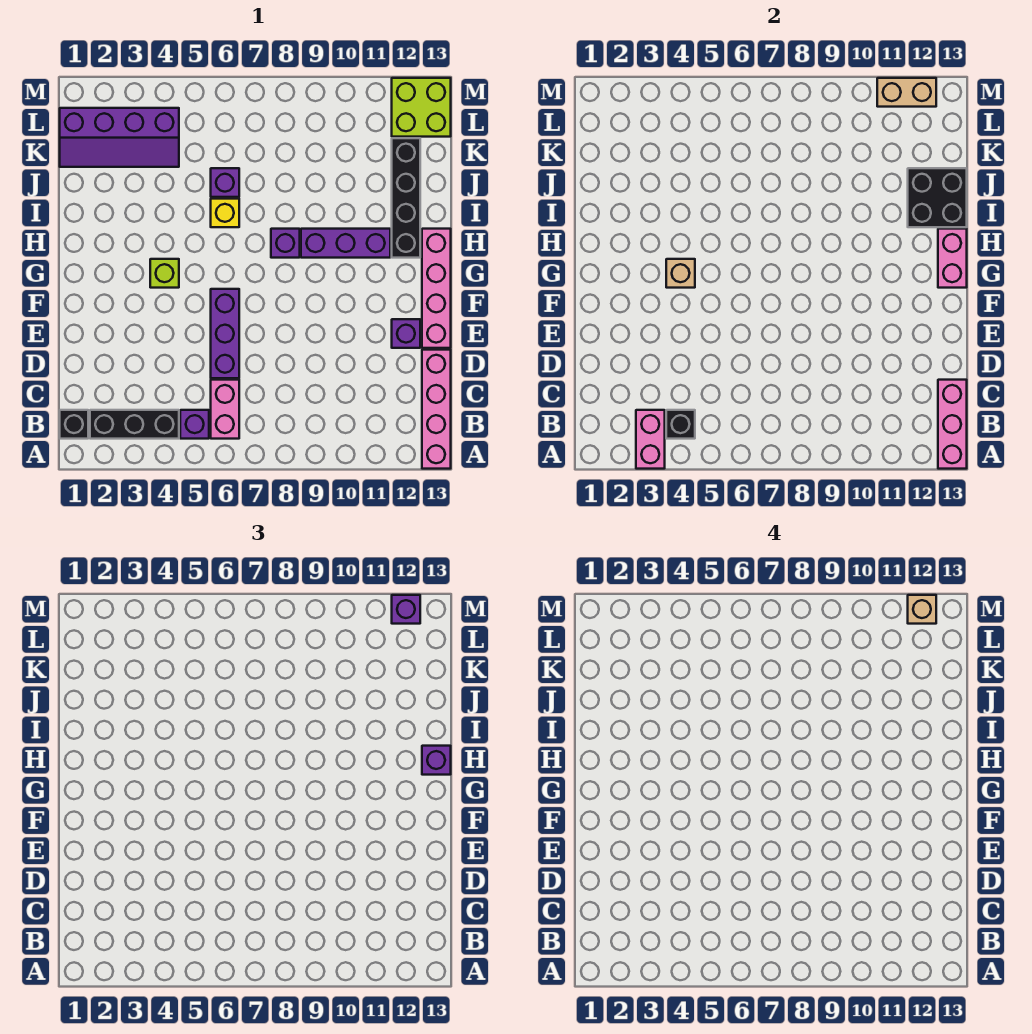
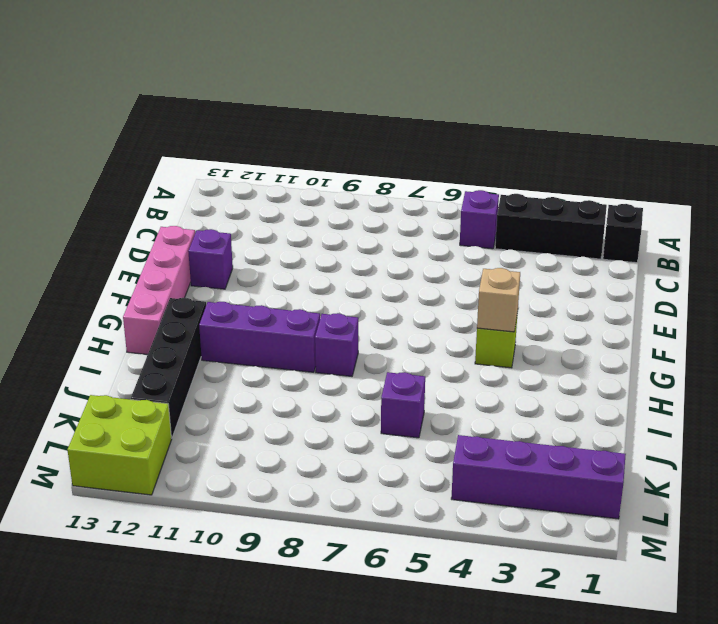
none -> pink 1x4 brick [422,350,451,469]
none -> pink 1x2 brick [211,380,239,439]
none -> purple 1x3 brick [211,289,239,378]

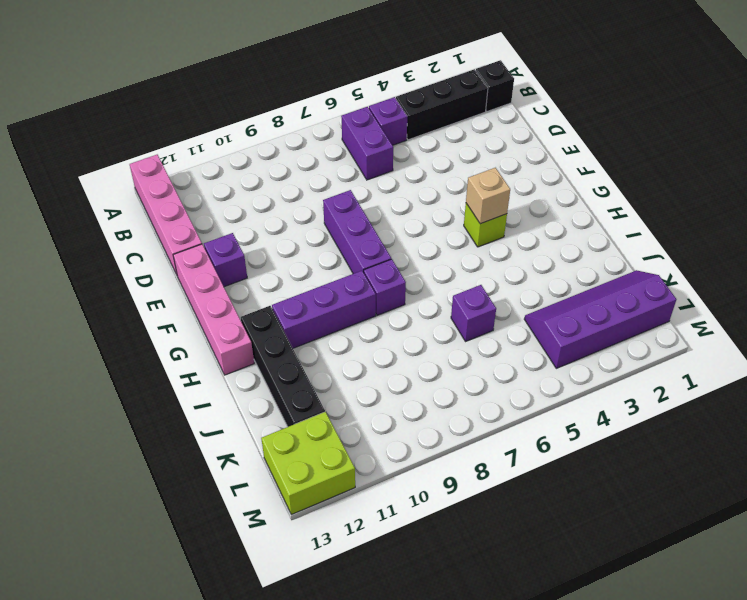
purple 1x2 brick [341,107,393,180] -> pink 1x2 brick [211,380,239,439]
purple 1x3 brick [323,190,391,274] -> purple 1x3 brick moved to [211,289,239,378]
none -> yellow 1x1 brick [211,199,239,227]
none -> pink 1x2 brick [636,410,665,469]
none -> pink 1x3 brick [938,380,967,469]

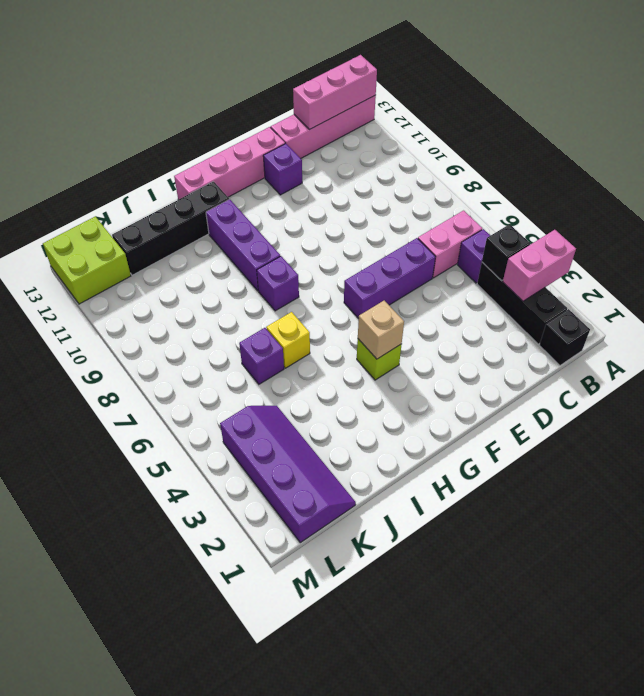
none -> pink 1x2 brick [938,229,967,288]
none -> black 2x2 brick [908,168,967,227]
none -> tan 1x2 brick [877,78,936,107]

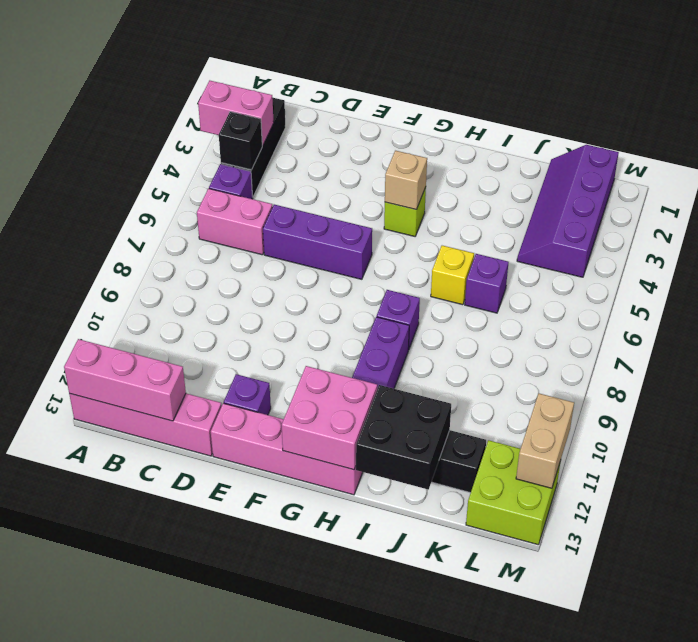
pink 2x2 brick [282,366,377,470] -> pink 1x2 brick [938,229,967,288]
none -> black 1x1 brick [60,410,88,439]
none -> purple 1x1 brick [422,746,451,775]
none -> purple 1x1 brick [392,595,420,624]

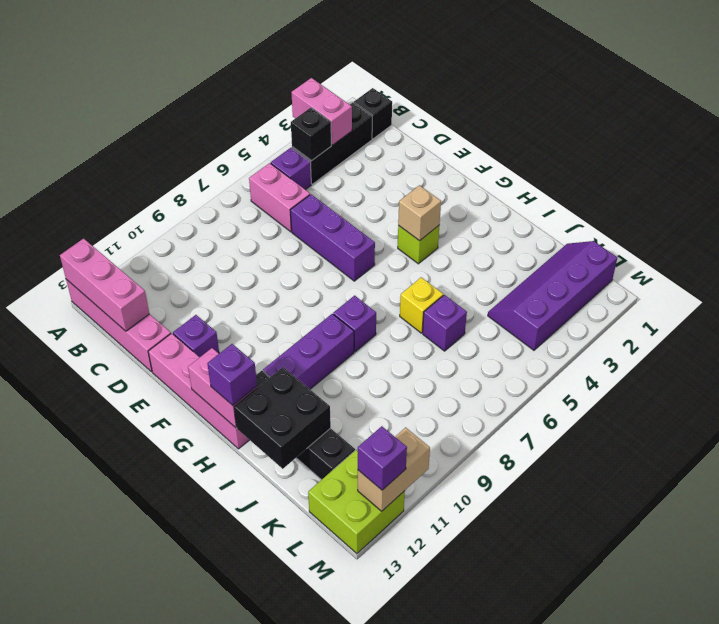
none -> tan 1x1 brick [908,595,936,624]

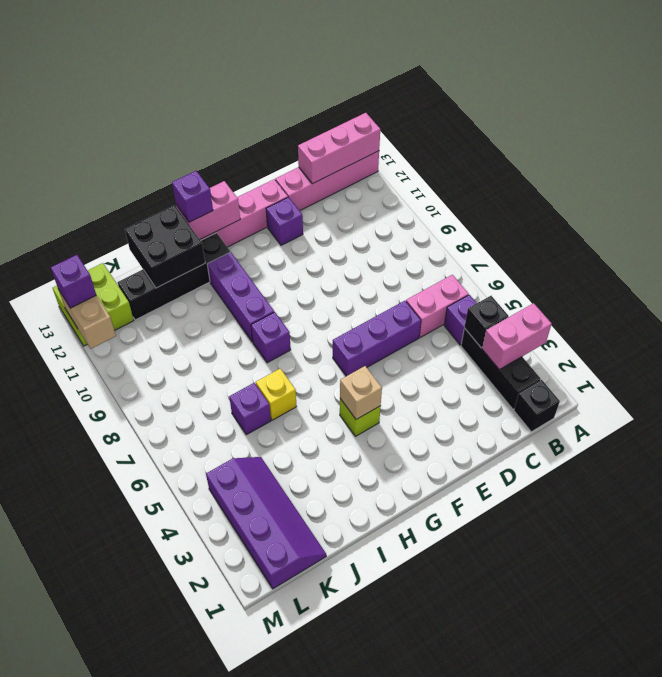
none -> tan 1x1 brick [908,595,936,624]

